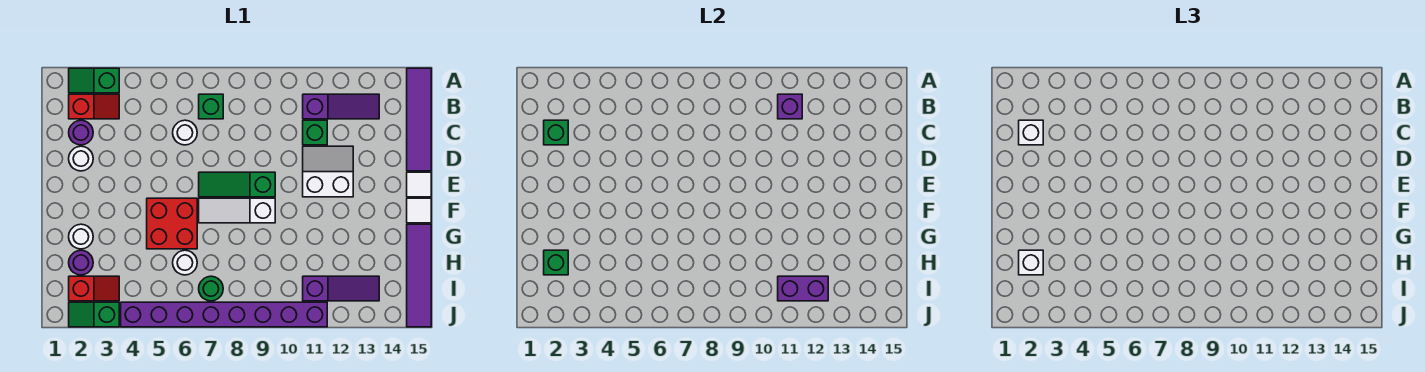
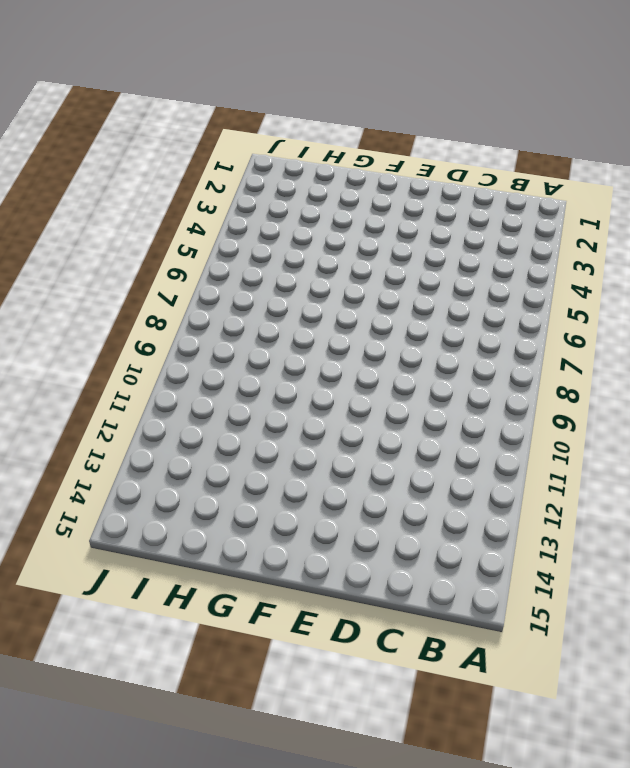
none -> green 1x2 slope [69,68,119,93]
none -> purple 1x4 tile [407,68,431,171]
none -> red 1x2 slope [69,94,119,119]
none -> green 1x1 brick [199,94,223,119]

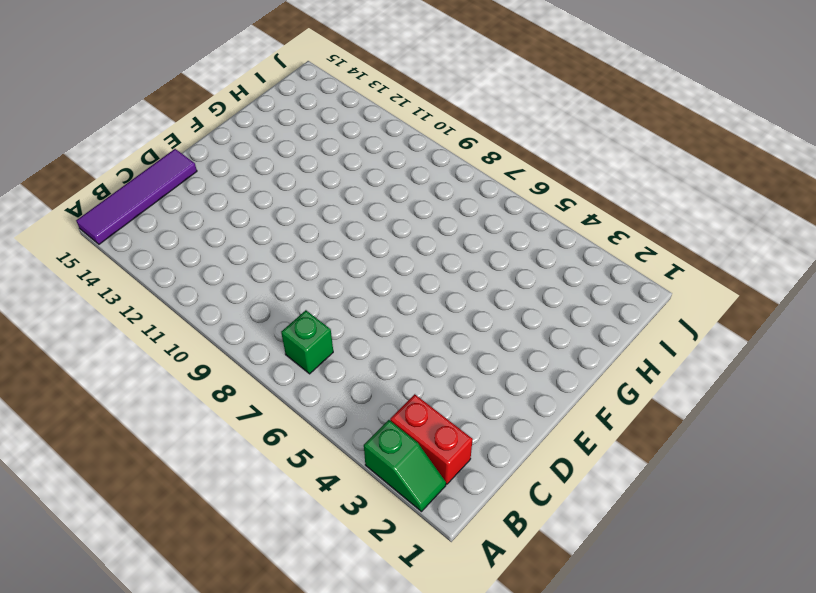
red 1x2 brick [390,394,473,484] -> red 1x2 slope [69,94,119,119]
none -> purple 1x3 slope [303,94,379,119]
none -> purple 1x1 round brick [69,120,93,145]
none -> white 1x1 round brick [173,120,197,145]
none -> green 1x1 brick [303,120,327,145]

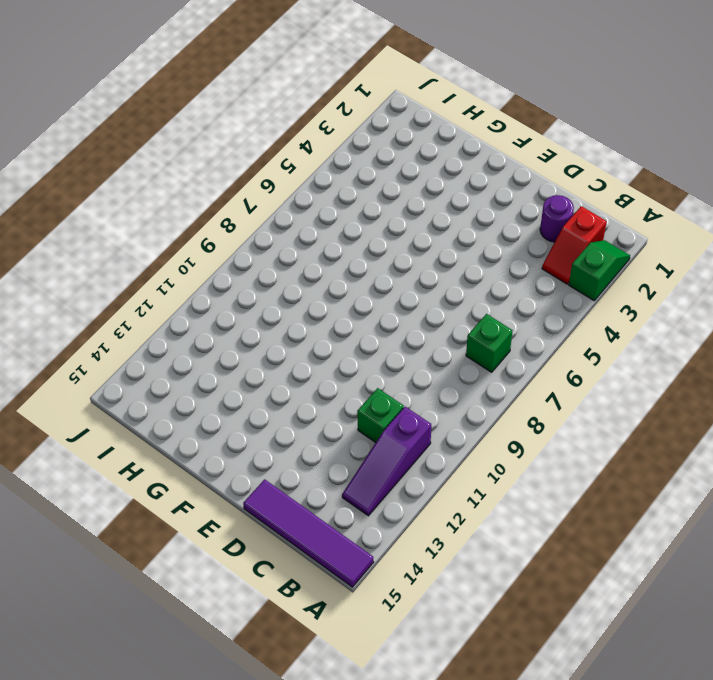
none -> white 1x1 round brick [173,120,197,145]
none -> white 1x1 round brick [69,146,93,171]
none -> white 2x2 slope [303,146,353,197]
none -> green 1x3 slope [199,172,275,197]

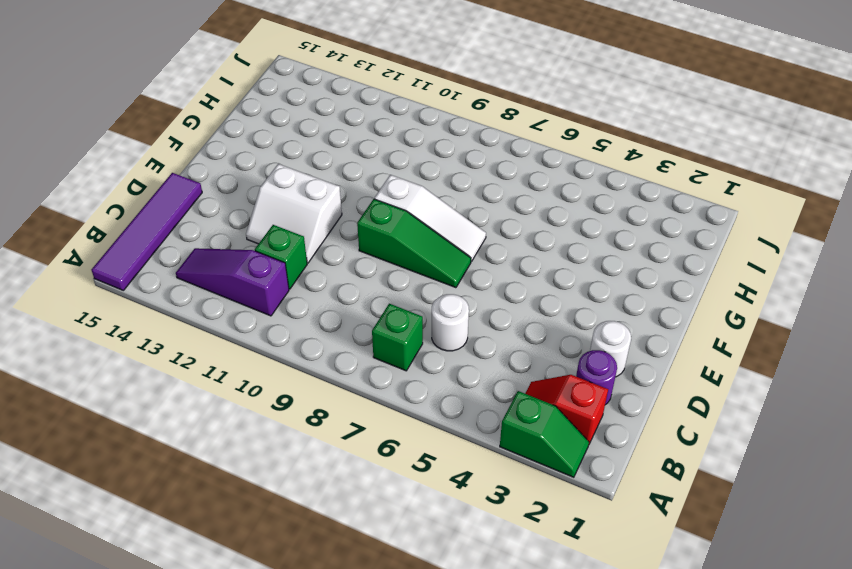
none -> white 1x1 tile [407,172,431,197]
none -> red 2x2 brick [147,198,197,249]
none -> white 1x1 tile [407,198,431,223]
none -> white 1x1 round brick [69,224,93,249]

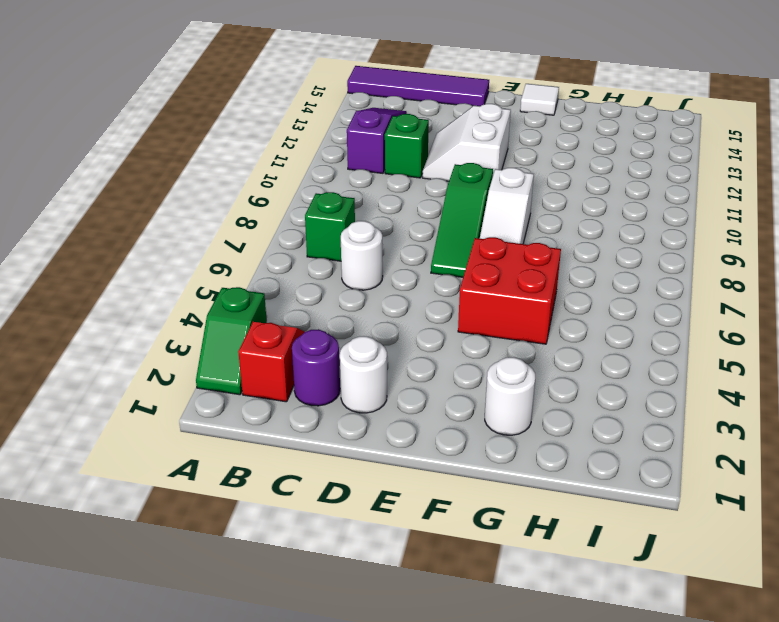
none -> white 1x1 tile [407,172,431,197]
none -> purple 1x4 tile [407,224,431,327]
none -> purple 1x1 round brick [69,250,93,275]
none -> white 1x1 round brick [173,250,197,275]

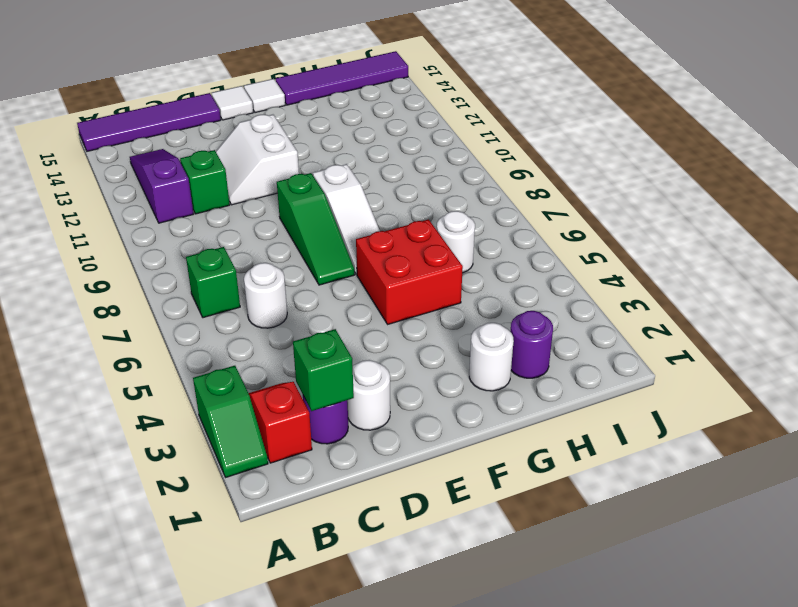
none -> red 1x2 slope [69,276,119,301]
none -> green 1x1 round brick [199,276,223,301]
none -> purple 1x3 slope [303,276,379,301]
none -> green 1x2 slope [69,302,119,327]

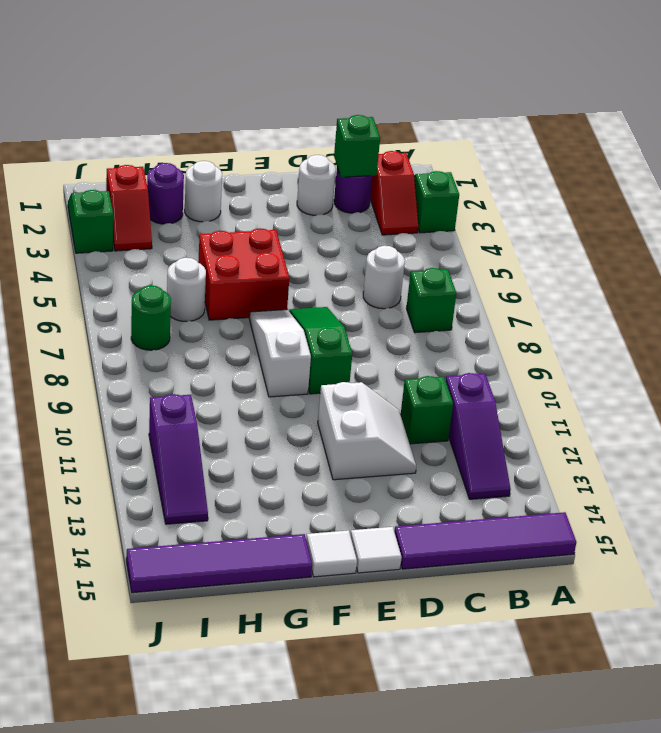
none -> purple 1x8 brick [121,302,327,327]
none -> purple 1x1 brick [778,94,802,119]
none -> green 1x1 brick [544,250,568,275]
none -> purple 1x2 brick [778,276,828,301]

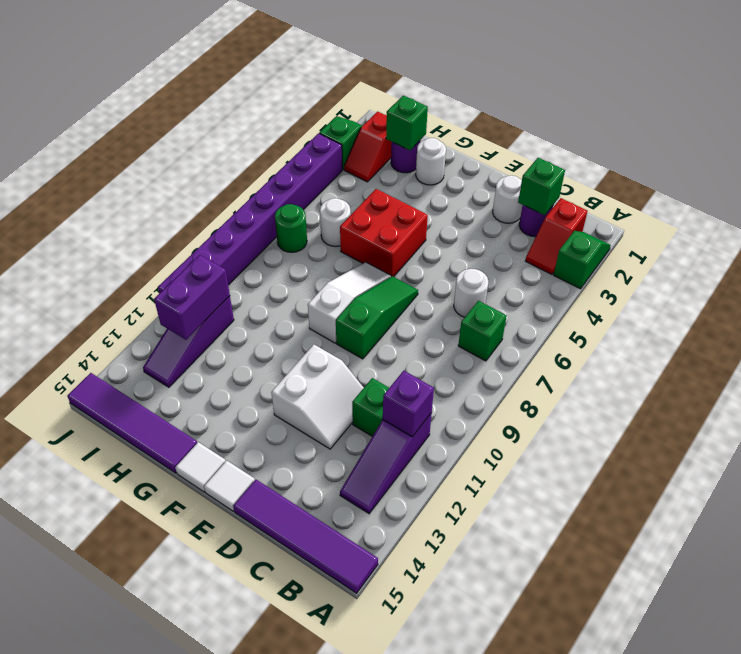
none -> white 1x1 brick [1019,120,1043,145]
none -> white 1x1 brick [1019,250,1043,275]

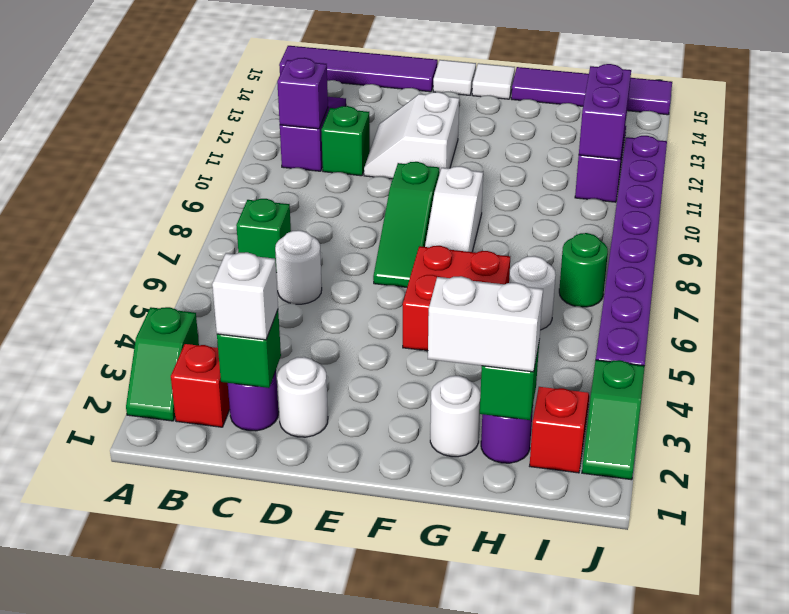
white 1x2 brick [428,276,543,372] -> white 1x1 brick [1019,250,1043,275]

